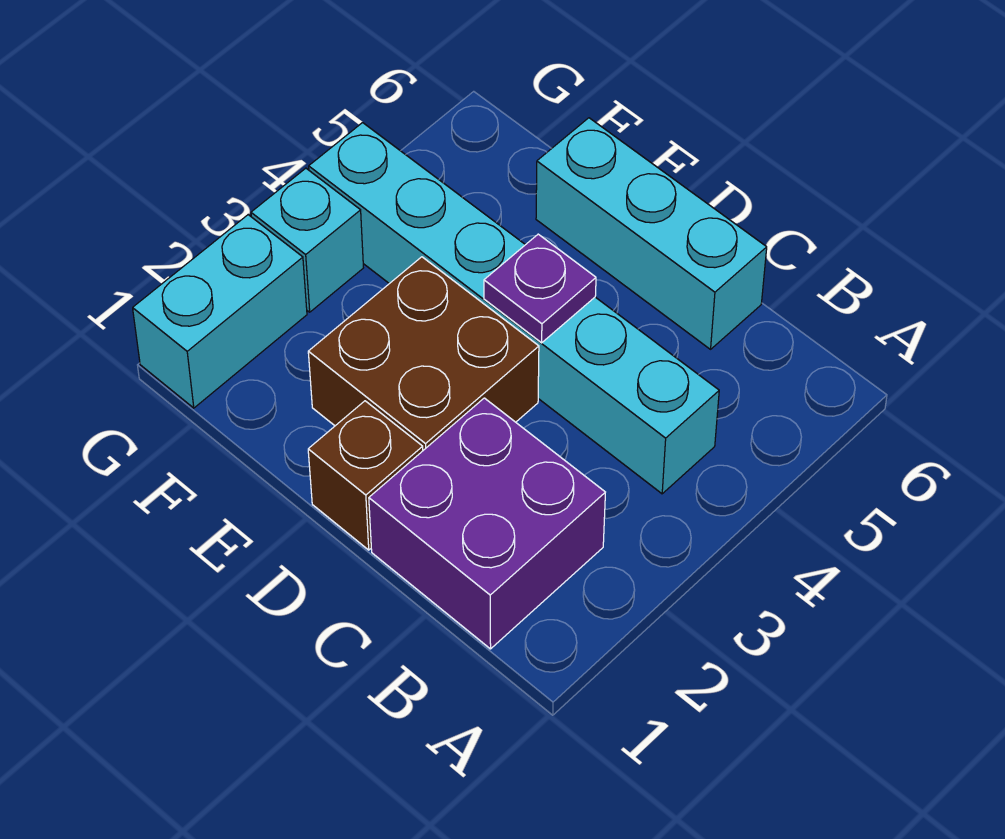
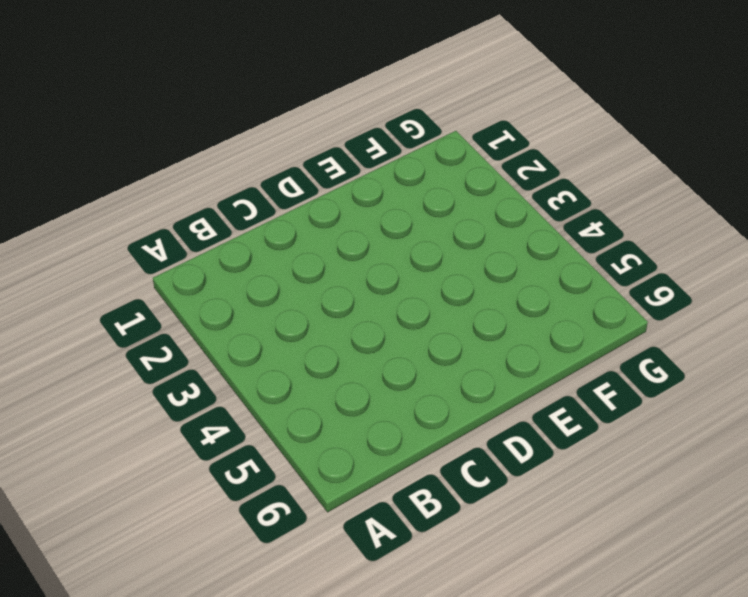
none -> purple 2x2 brick [369,398,605,649]
none -> cyan 1x6 brick [309,123,719,494]

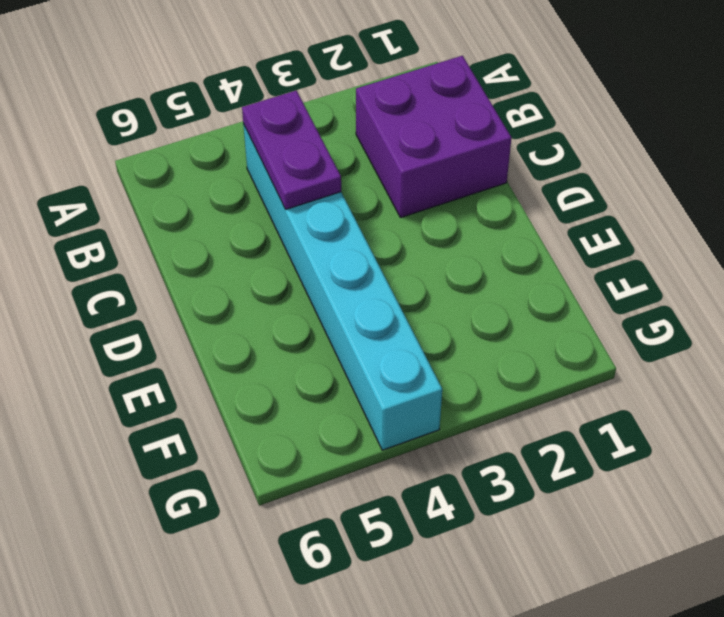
purple 1x2 plate [242,90,341,209] -> none
none -> cyan 1x3 brick [536,118,767,349]
none -> brown 1x1 brick [308,401,423,550]

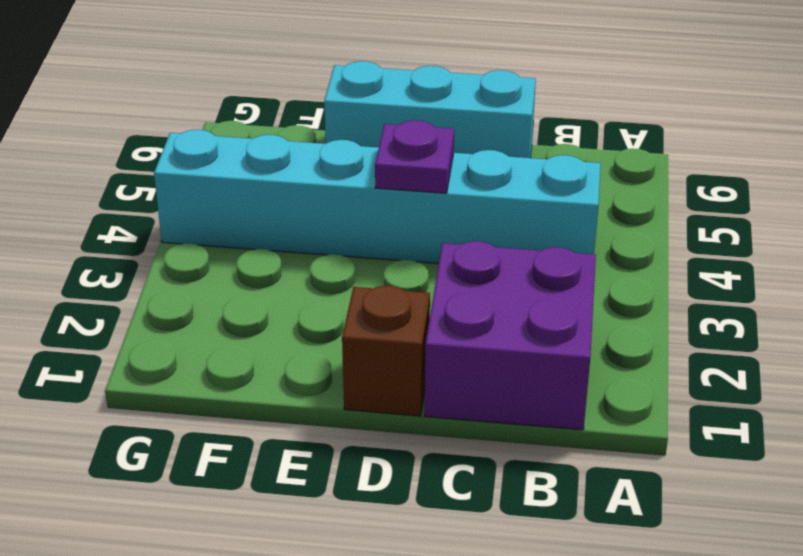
none -> brown 2x2 brick [308,257,539,450]
none -> cyan 1x2 brick [133,215,307,408]

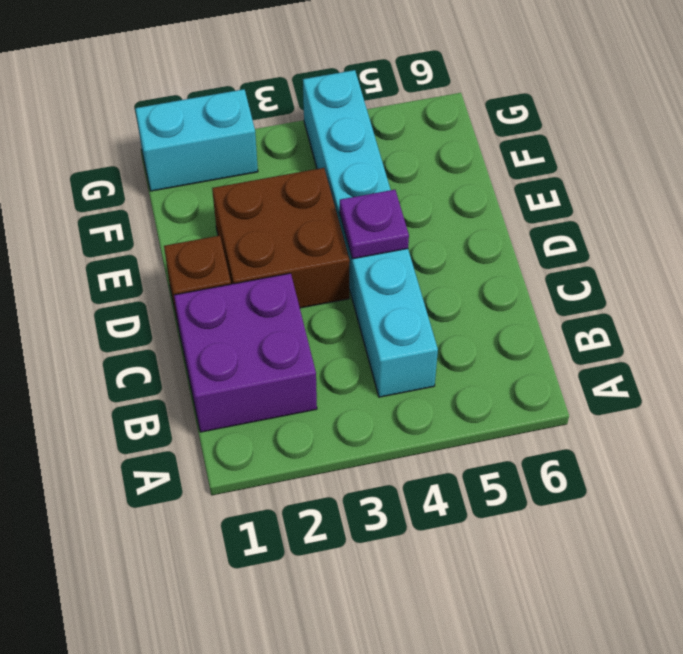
none -> cyan 1x3 brick [536,118,767,349]
none -> cyan 1x1 brick [251,168,363,312]

